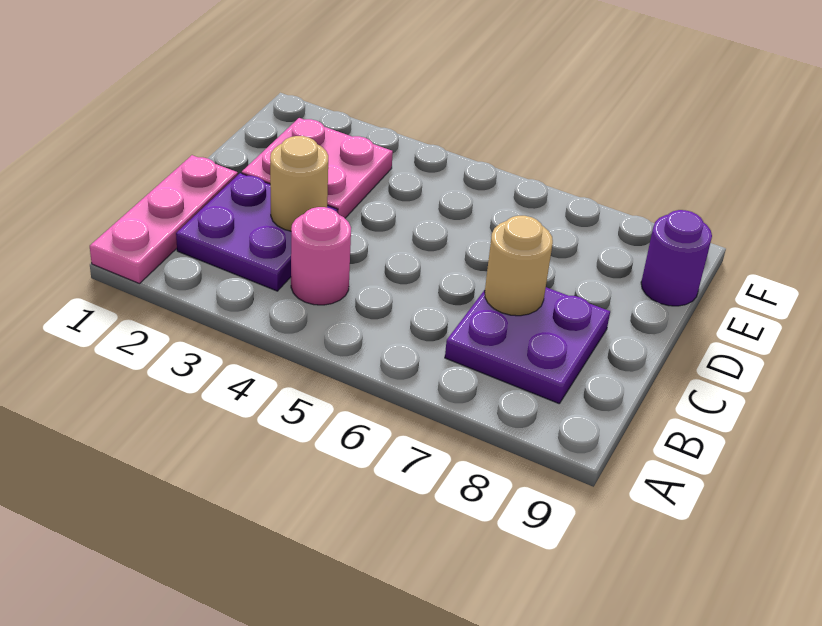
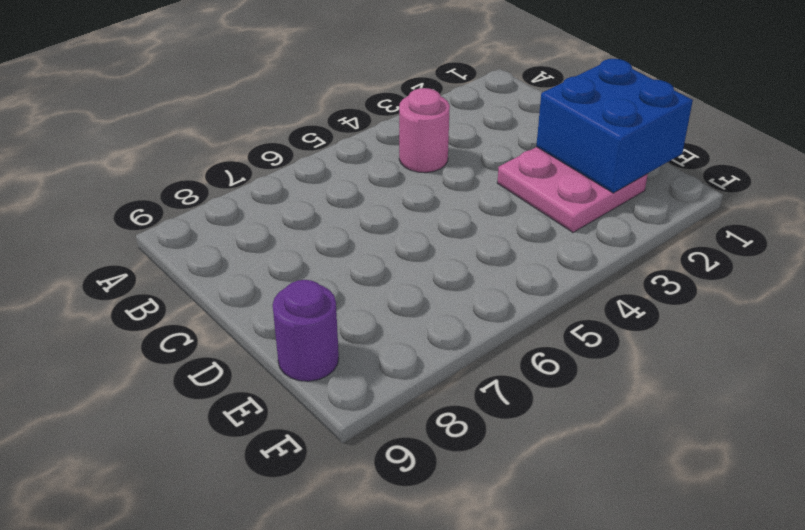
blue 2x2 brick [536,59,693,193] -> none
none -> pink 1x3 plate [90,155,238,284]
none -> purple 2x2 plate [176,173,337,291]

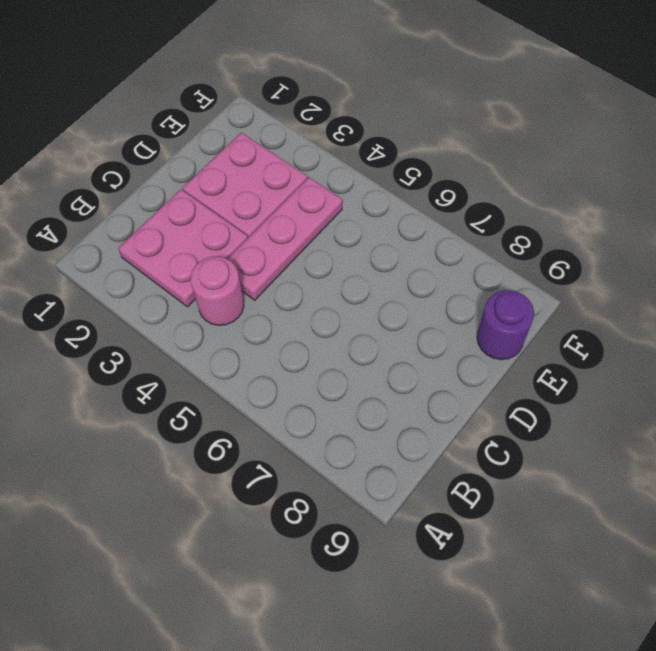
pink 2x2 plate [118,189,248,307] -> purple 2x2 plate [176,173,337,291]
pink 1x3 plate [227,177,342,300] -> pink 1x3 plate moved to [90,155,238,284]
none -> purple 2x2 plate [445,287,610,404]
none -> tan 1x1 round brick [270,136,328,231]

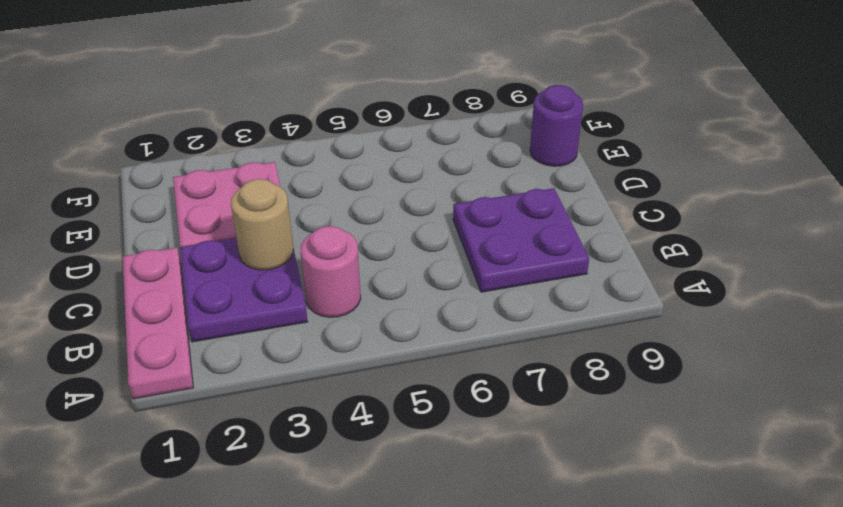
none -> tan 1x1 round brick [485,216,553,316]

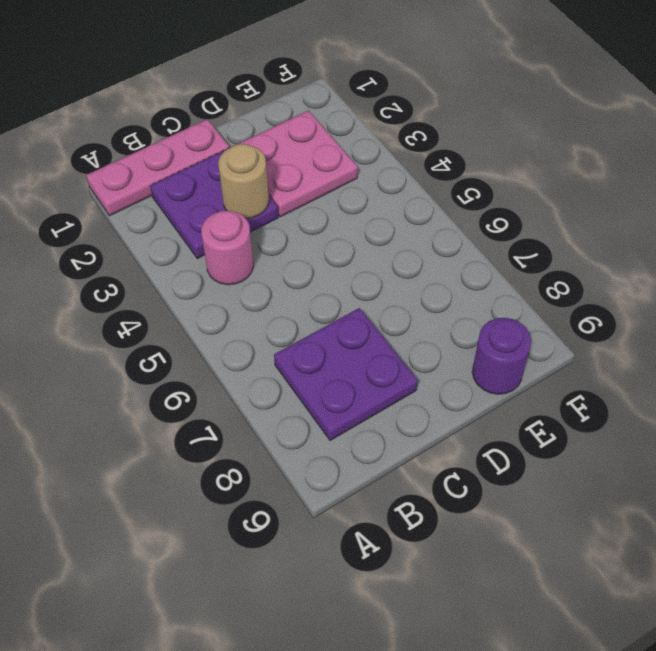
none -> tan 1x1 round brick [485,216,553,316]

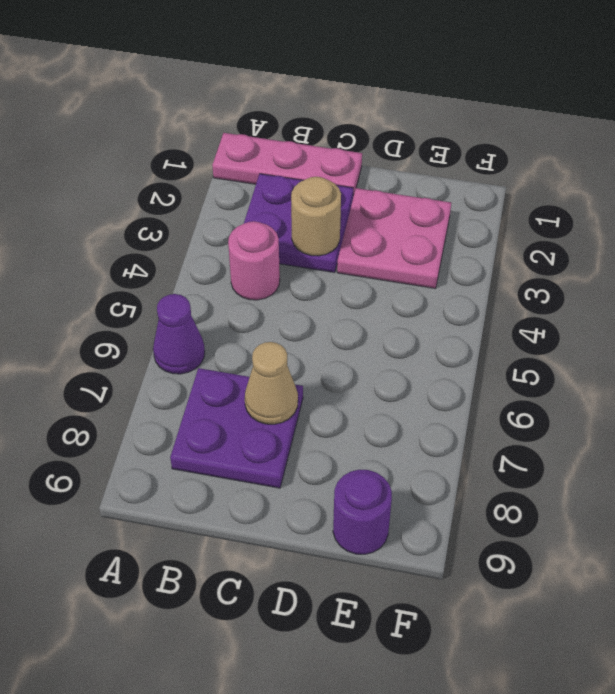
purple 1x1 cone [153,294,205,374] -> none
tan 1x1 cone [245,342,298,424] -> tan 1x1 round brick [485,216,553,316]

